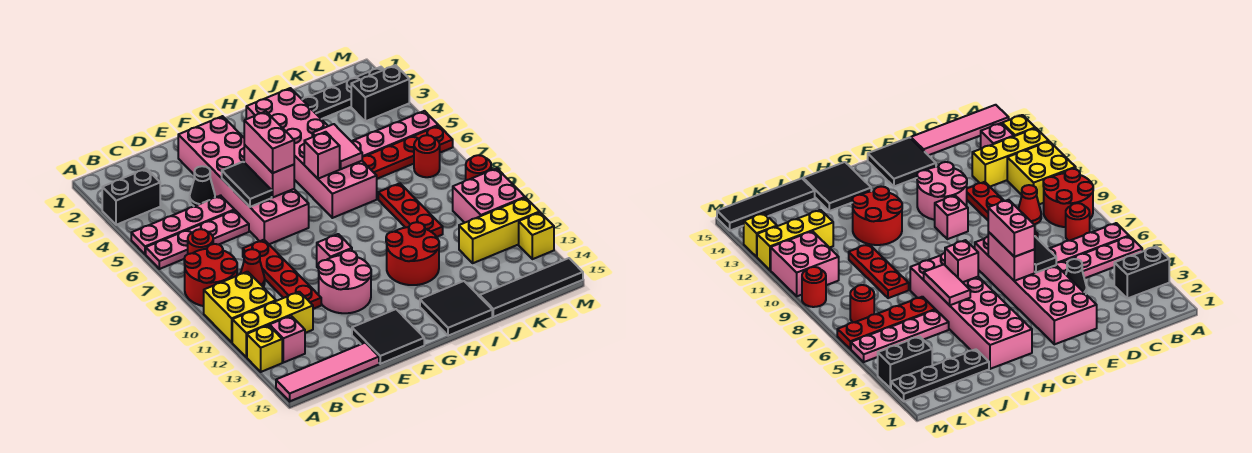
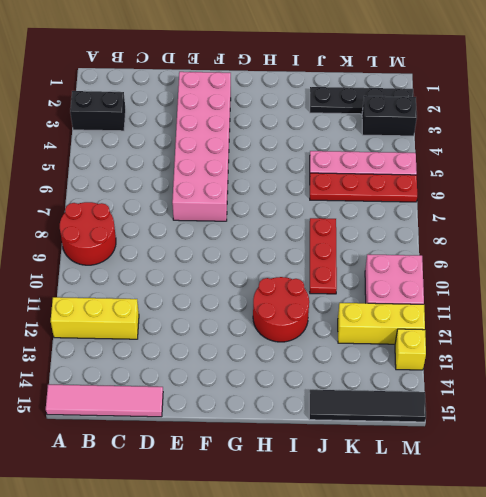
none -> pink 1x4 plate [131,195,234,254]
none -> pink 1x4 plate [146,210,249,269]
none -> yellow 2x2 brick [204,272,276,342]
none -> yellow 1x1 brick [247,325,282,372]

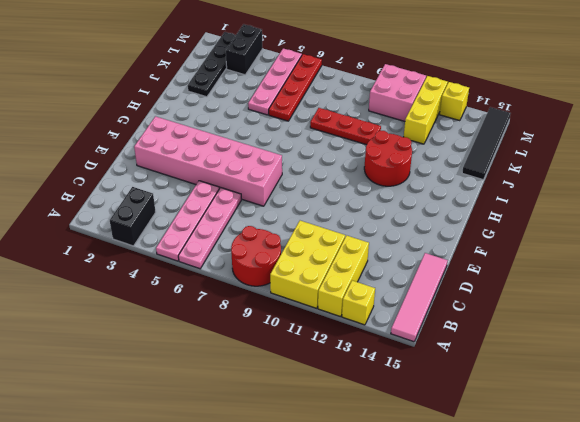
yellow 2x3 brick [270,221,345,308] -> yellow 2x2 brick [204,272,276,342]
none -> red 1x1 round brick [188,229,213,254]
none -> pink 1x1 brick [270,316,305,363]
none -> red 1x1 cone [241,249,265,287]
none -> black 1x1 cone [190,166,215,206]

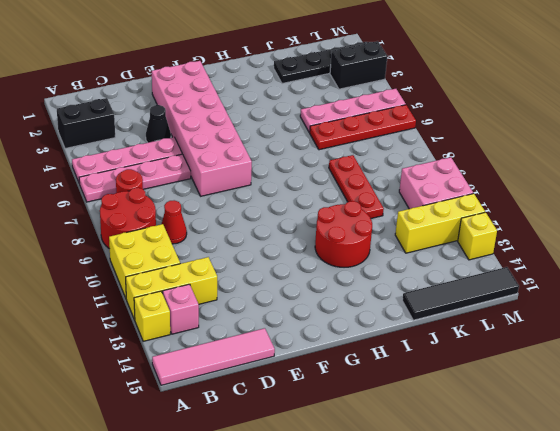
none -> red 1x4 plate [243,240,321,309]
none -> pink 2x2 round brick [318,251,371,313]
none -> black 2x2 tile [352,309,424,364]
none -> pink 1x1 brick [317,234,352,268]

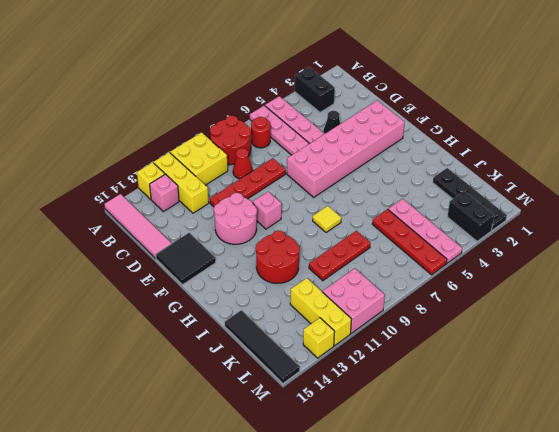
yellow 1x1 tile [313,206,341,233] -> none
none -> pink 2x6 brick [246,88,377,218]
none -> black 2x2 tile [420,281,492,336]
none -> red 1x1 round brick [414,135,440,177]
none -> red 1x1 round brick [466,155,491,180]

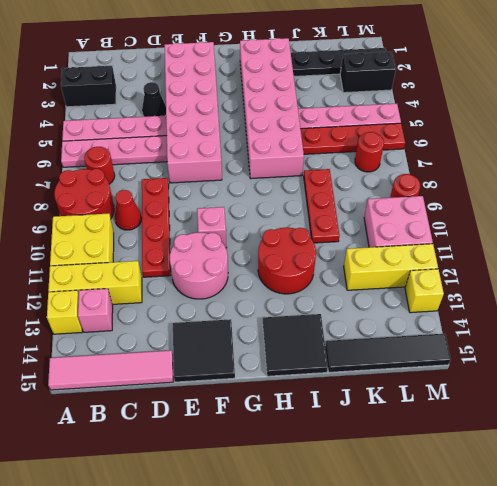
none -> black 1x2 tile [222,162,272,207]
none -> pink 1x2 brick [244,145,294,197]
none -> pink 1x1 brick [304,132,340,179]
none -> pink 1x2 tile [312,124,362,169]

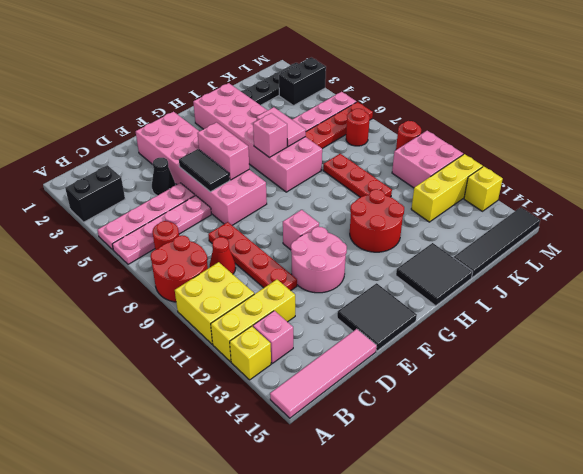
none -> pink 1x2 brick [244,111,294,173]

